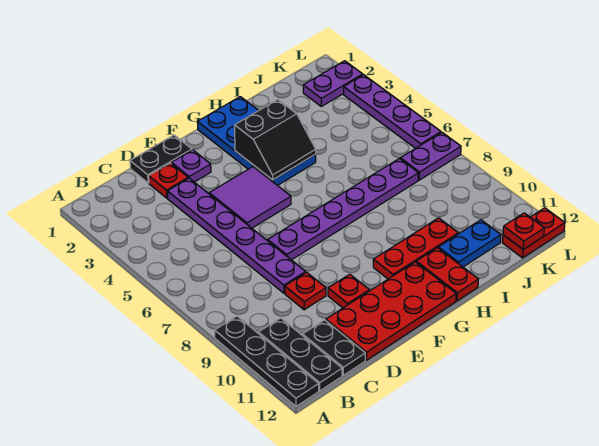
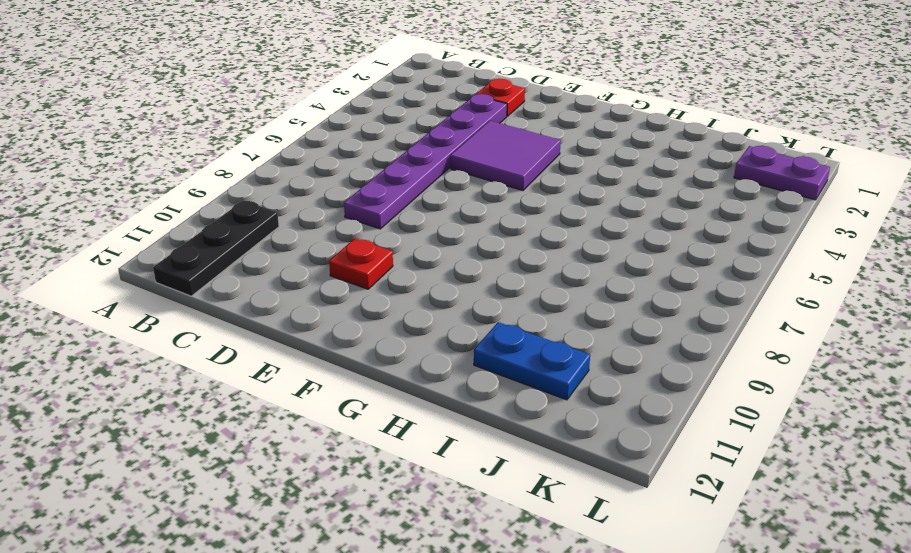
none -> black 1x4 plate [215,316,319,406]
none -> black 1x2 plate [302,320,365,375]
none -> black 1x2 plate [130,135,192,183]

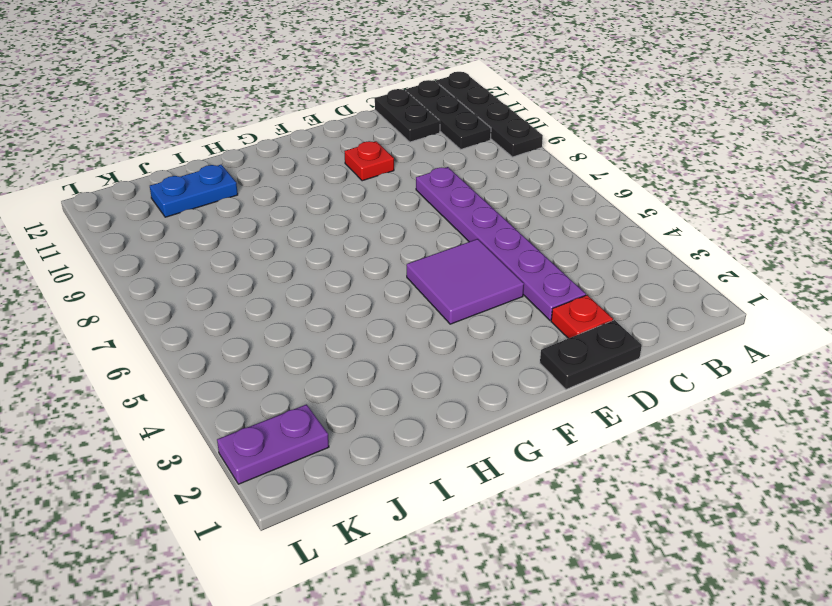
none -> red 1x1 plate [285,272,326,310]
none -> red 2x4 plate [326,262,456,360]
none -> purple 1x1 plate [171,150,211,182]

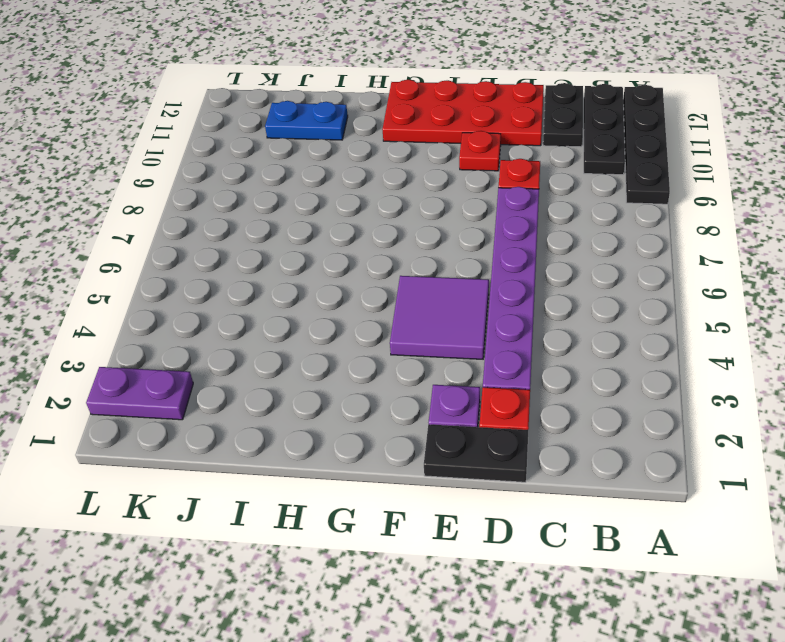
none -> purple 1x6 plate [268,159,418,260]
none -> blue 2x4 plate [197,97,316,186]
none -> red 1x3 plate [373,218,458,279]

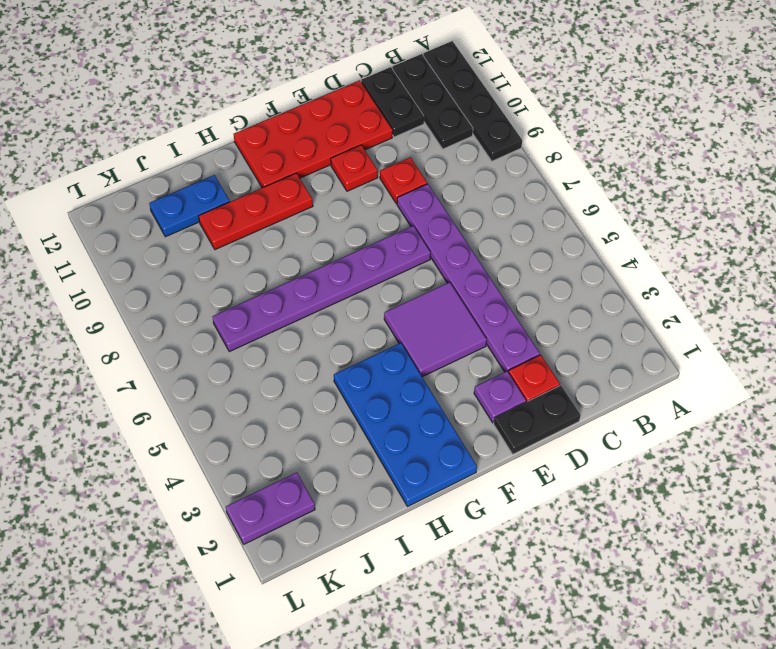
none -> red 1x2 plate [416,248,478,301]
none -> purple 1x2 plate [400,133,461,180]
none -> red 1x2 plate [502,208,565,258]

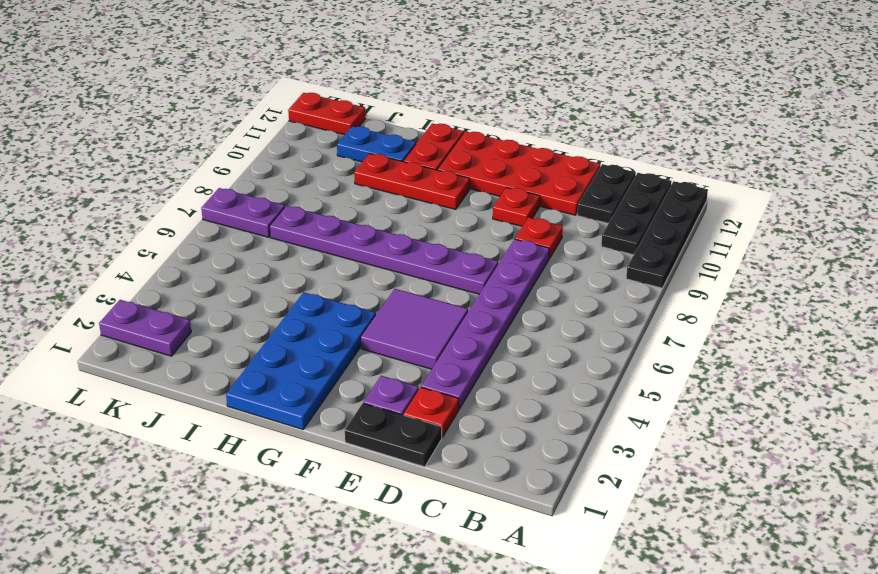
none -> purple 1x4 plate [343,75,441,148]
none -> black 2x2 slope [235,100,316,180]
none -> red 1x1 plate [503,213,544,249]

